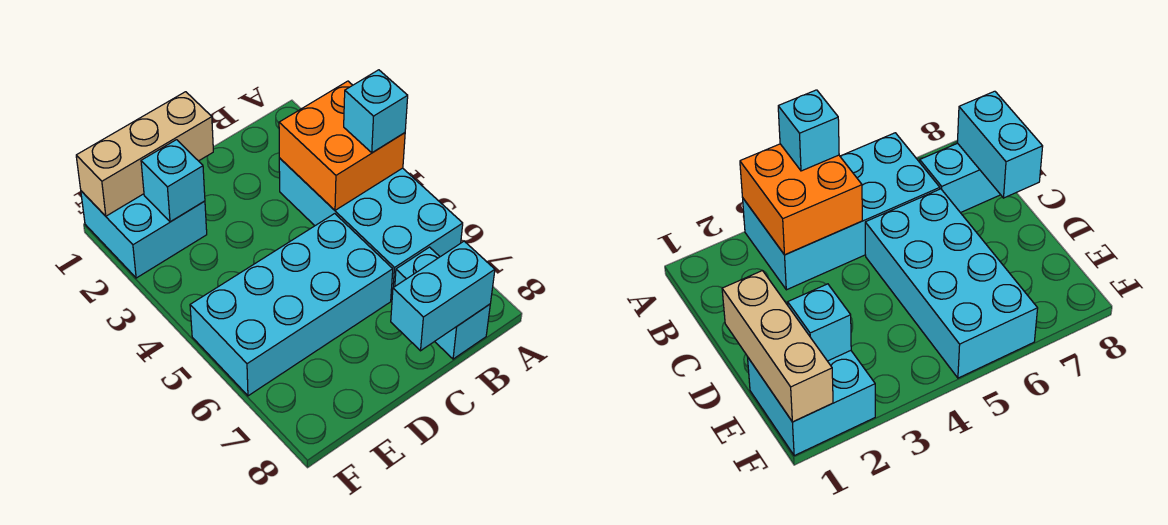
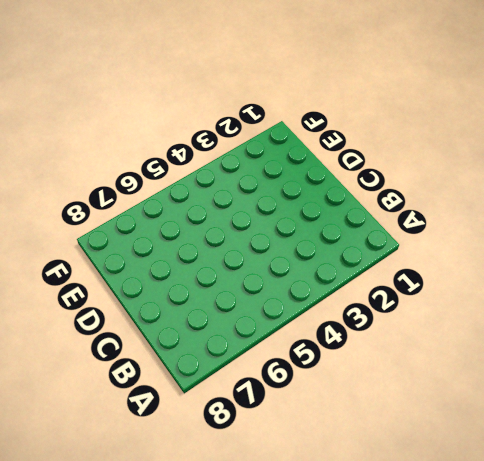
none -> cyan 2x4 brick [279,158,463,300]
none -> cyan 1x2 brick [395,247,490,359]

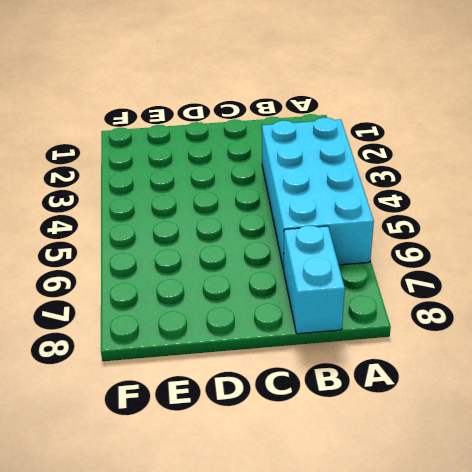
none -> cyan 2x4 brick [190,214,393,396]
none -> cyan 2x2 brick [81,191,207,278]

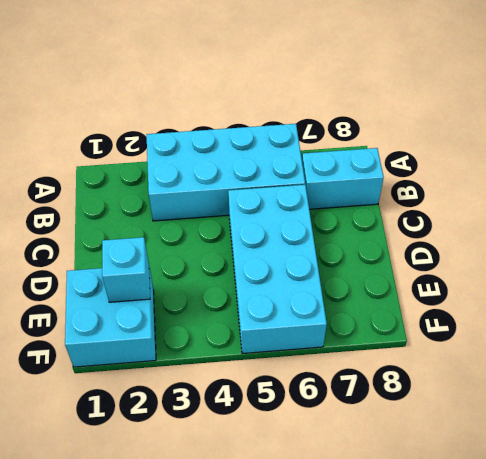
none -> orange 2x2 brick [279,81,405,210]
none -> cyan 1x2 brick [391,241,495,351]

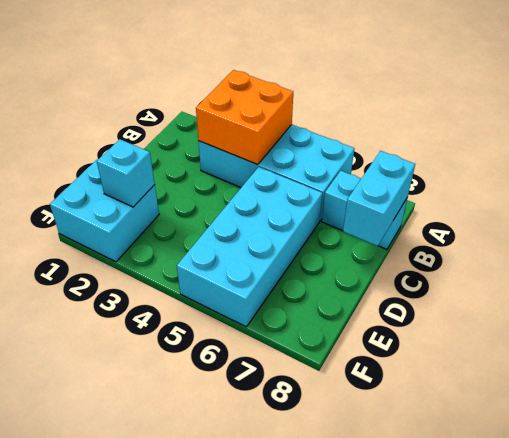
none -> tan 1x3 brick [76,92,213,216]
none -> cyan 1x1 brick [344,70,408,153]

